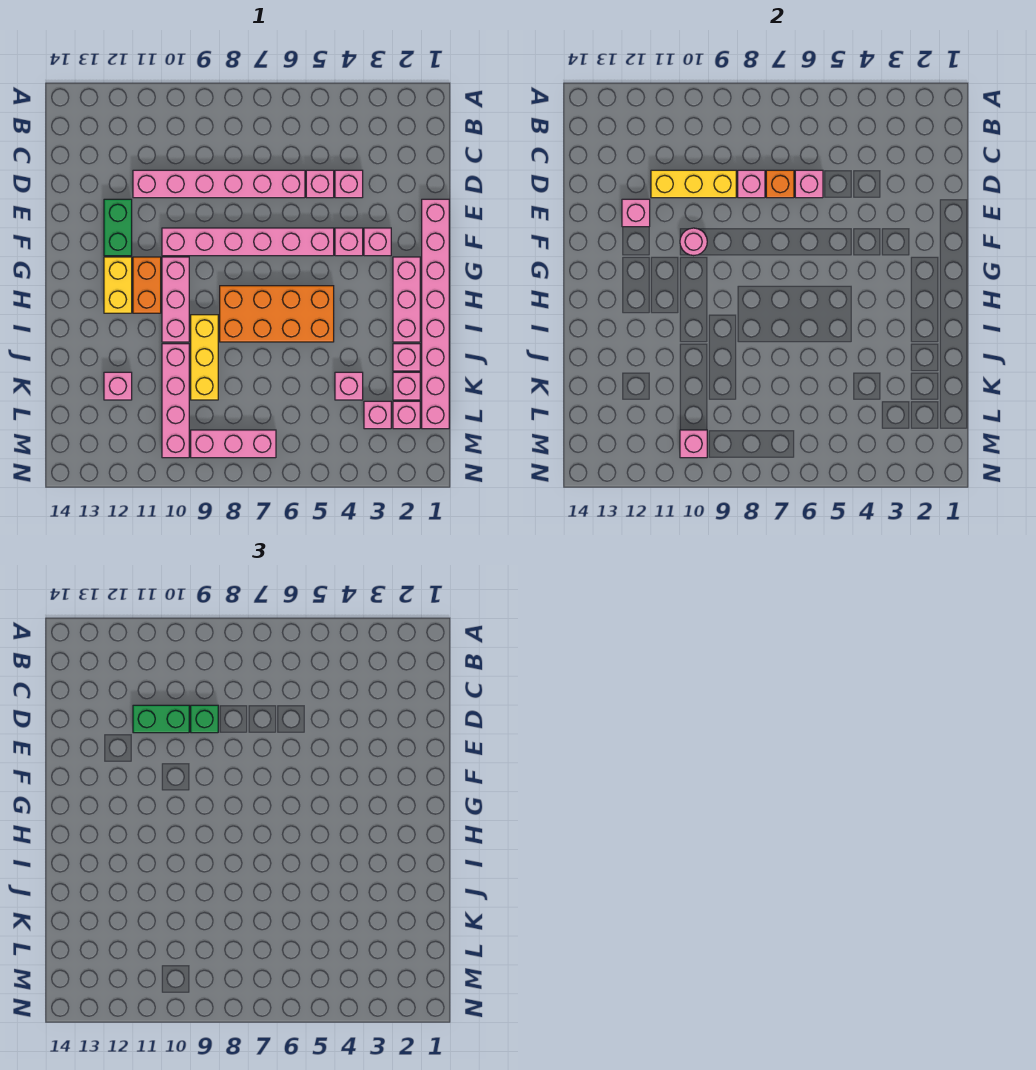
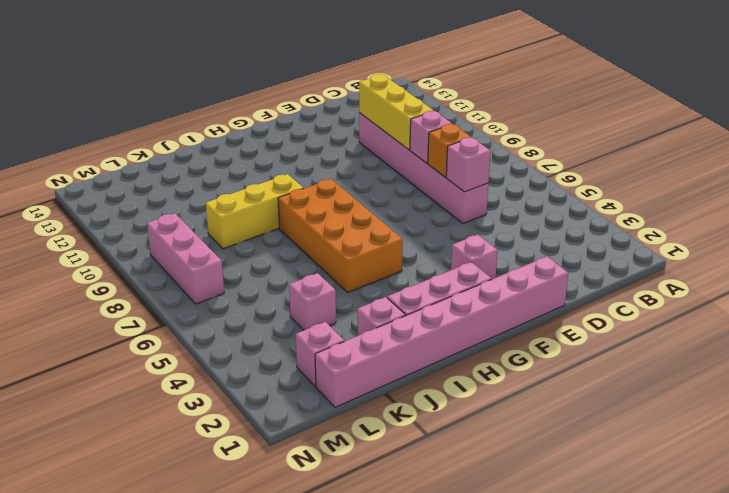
none -> pink 1x1 brick [335,170,363,198]
none -> pink 1x1 brick [306,170,334,198]
none -> green 1x2 brick [104,199,132,256]
none -> pink 1x1 brick [335,228,363,256]

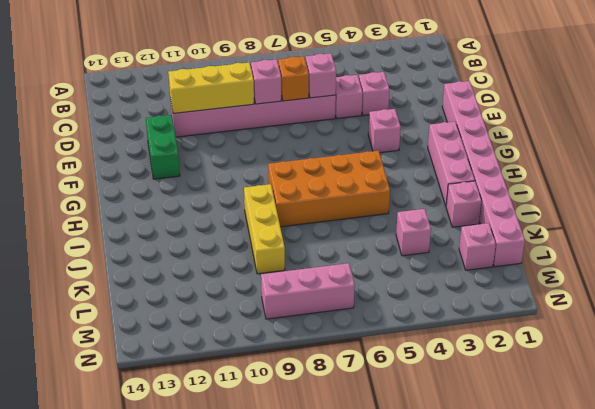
none -> pink 1x1 brick [364,228,391,256]
none -> pink 1x6 brick [162,228,334,256]
none -> pink 1x3 brick [162,257,189,342]
none -> orange 1x2 brick [133,257,161,313]

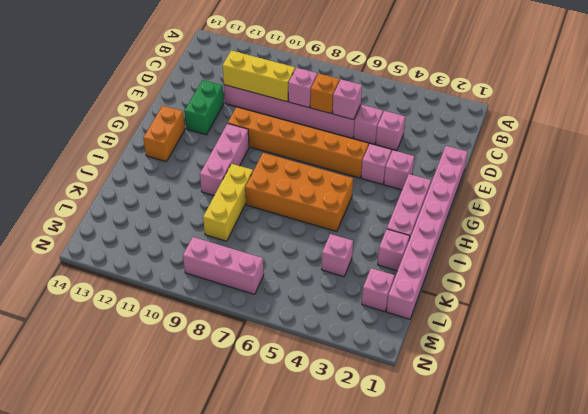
orange 1x6 brick [228,107,368,178] -> pink 1x6 brick [162,228,334,256]
orange 1x2 brick [143,106,185,162] -> orange 1x2 brick moved to [133,257,161,313]
none -> yellow 1x2 brick [104,257,132,313]
none -> pink 1x4 brick [162,344,189,458]
none -> pink 1x1 brick [393,372,420,400]
none -> pink 1x1 brick [104,372,132,400]

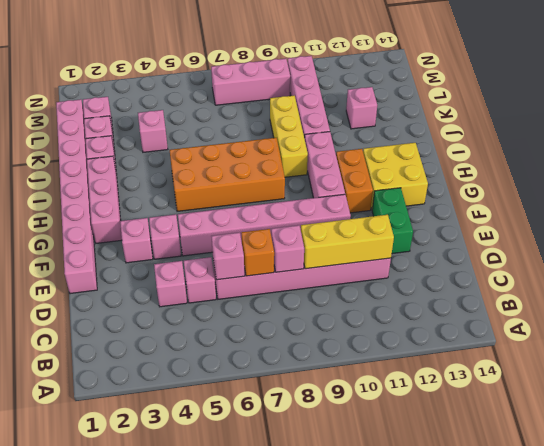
yellow 2x2 brick [363,143,428,209] -> yellow 1x2 brick [104,257,132,313]
none -> pink 1x1 brick [364,401,391,429]
none -> pink 1x1 brick [622,199,650,227]
none -> pink 1x1 round brick [680,228,707,256]
none -> pink 1x1 brick [680,430,707,458]

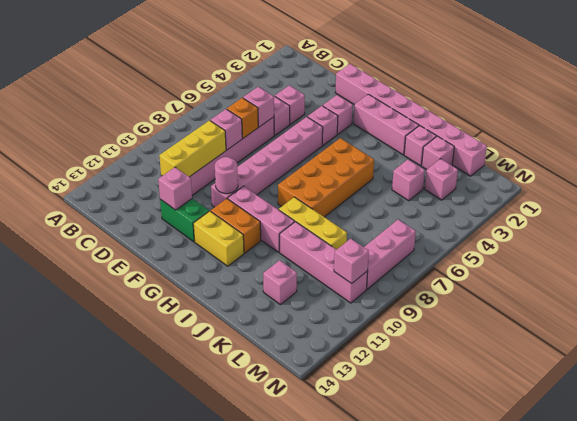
none -> pink 1x1 brick [393,401,420,429]
none -> green 1x1 brick [191,705,218,733]
none -> green 1x2 brick [133,705,189,733]

